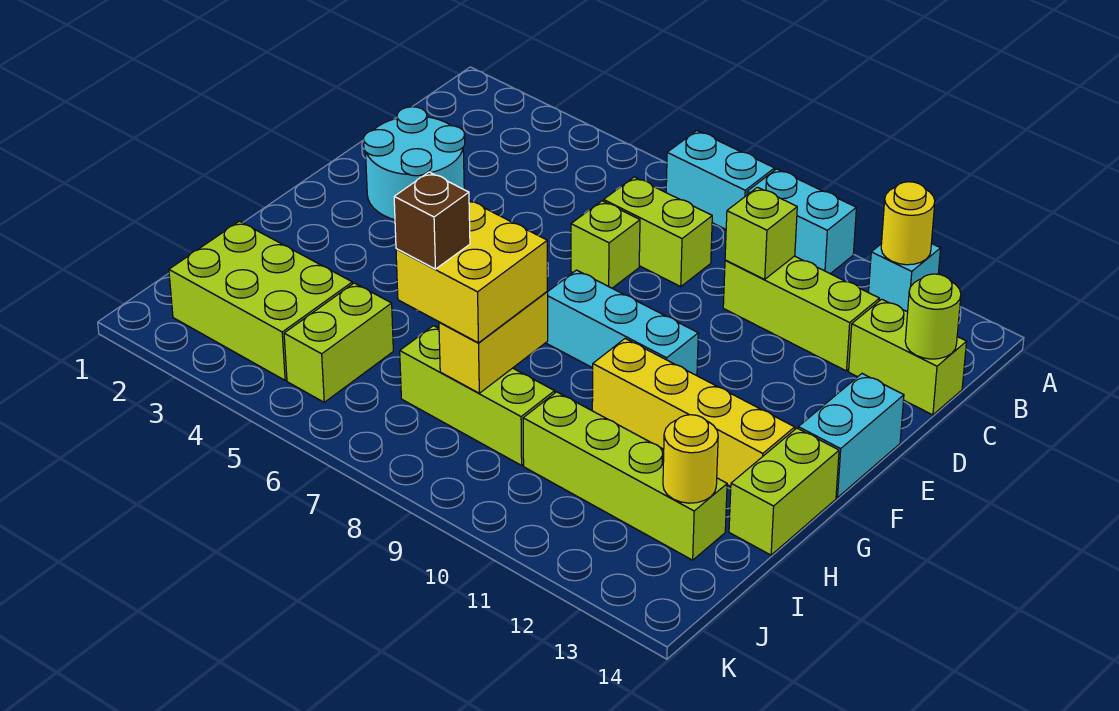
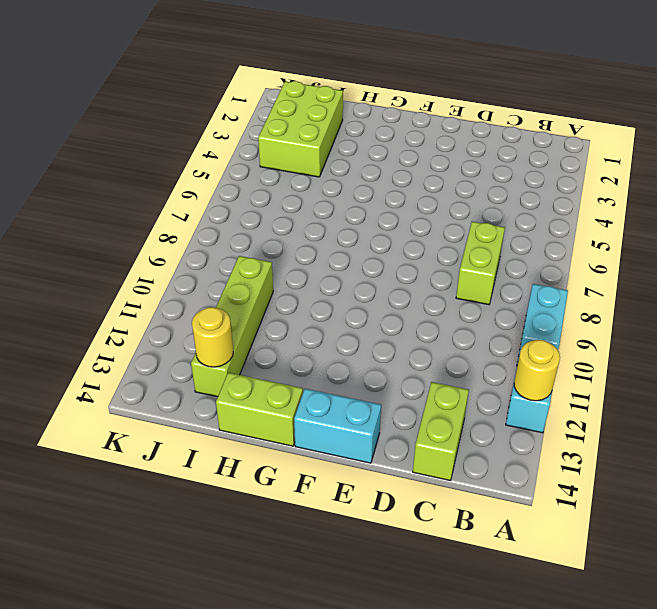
none -> cyan 1x2 brick [666,131,775,229]
none -> lime 1x3 brick [723,256,879,371]
none -> cyan 2x2 round brick [364,107,465,220]

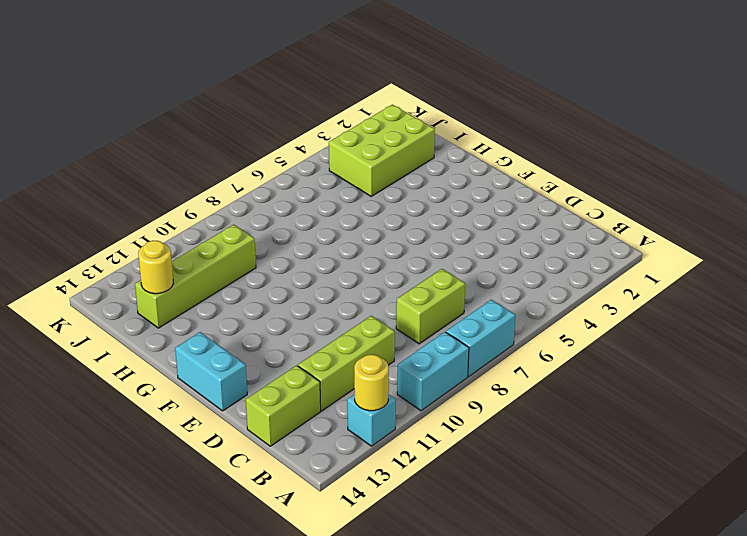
none -> cyan 2x2 round brick [364,107,465,220]
none -> lime 1x1 brick [571,201,640,288]
none -> cyan 1x3 brick [546,270,698,376]

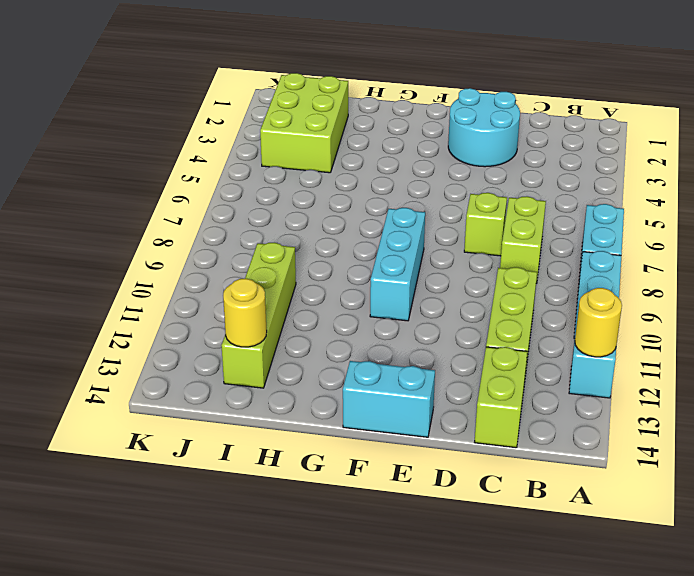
none -> yellow 1x4 brick [592,339,795,486]
none -> lime 1x2 brick [729,428,839,555]
none -> lime 1x2 brick [284,283,393,402]

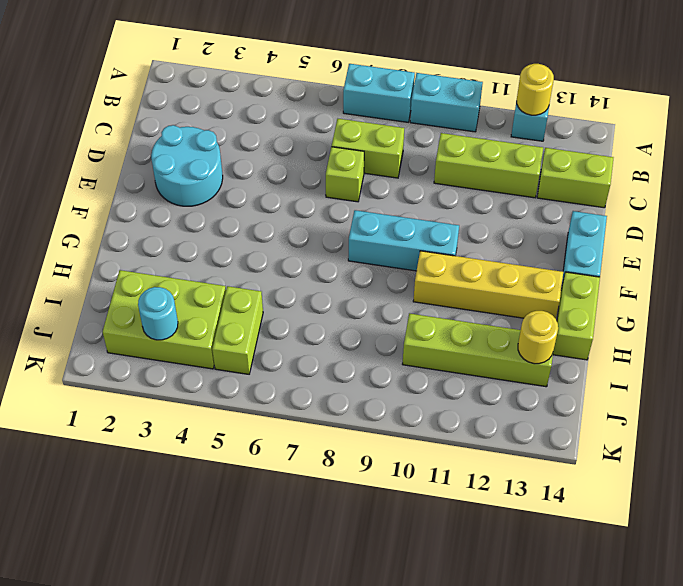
cyan 1x1 round brick [138,287,178,340] -> none
none -> lime 1x3 brick [400,326,555,465]
none -> lime 1x1 brick [725,187,797,279]
none -> lime 1x1 round brick [905,274,961,359]

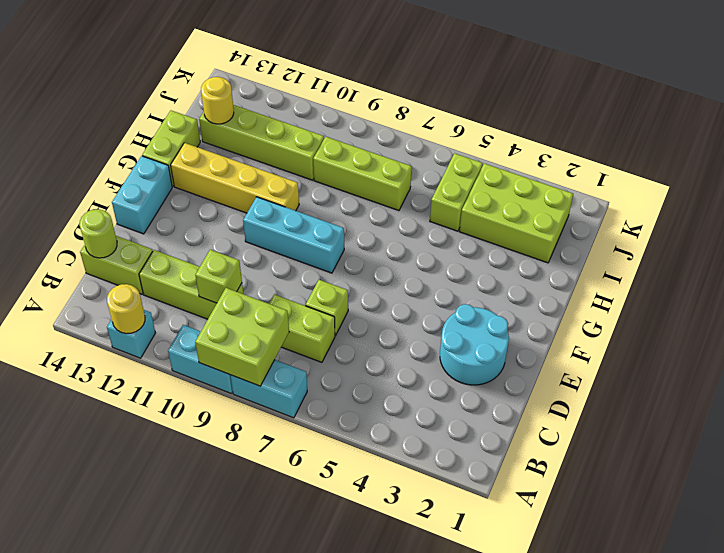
lime 2x2 brick [195,288,289,386] -> none
none -> yellow 1x2 brick [439,292,548,393]
none -> yellow 2x2 brick [396,200,547,343]
none -> brown 1x1 brick [394,172,470,269]

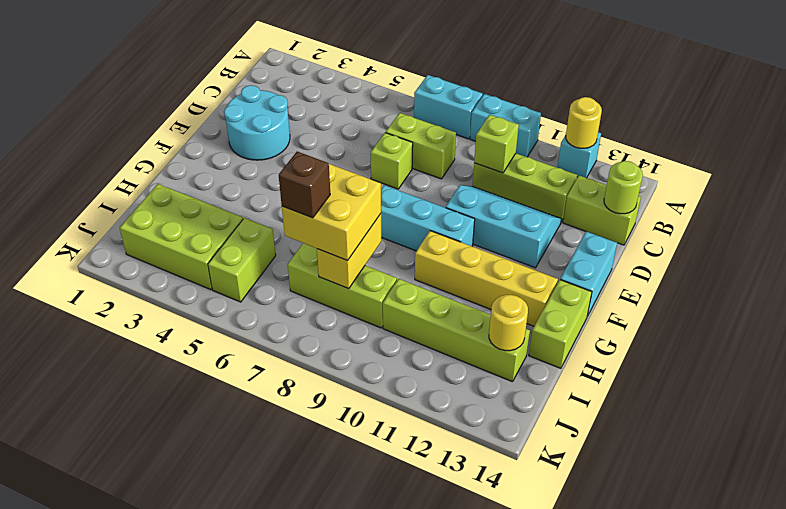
cyan 2x3 slope [446,185,561,268] -> none

